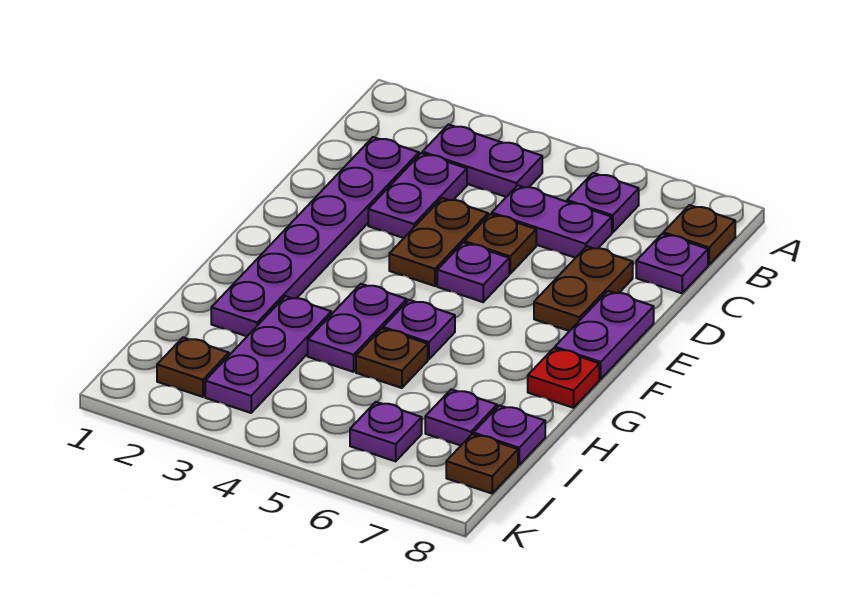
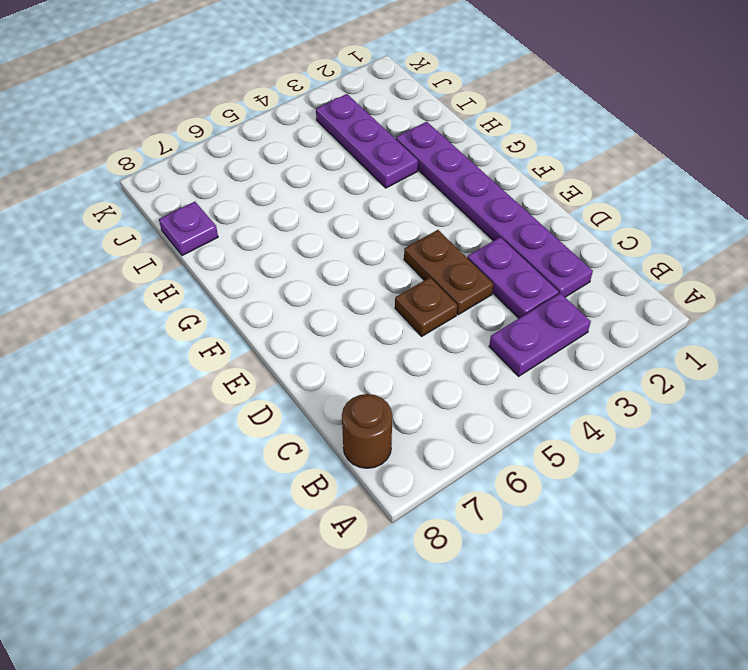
brown 1x1 round brick [342,394,392,468] -> brown 1x1 plate [663,205,735,265]
none -> purple 1x1 plate [567,173,639,232]
none -> purple 1x2 plate [492,185,612,258]
none -> purple 1x1 plate [636,234,708,293]

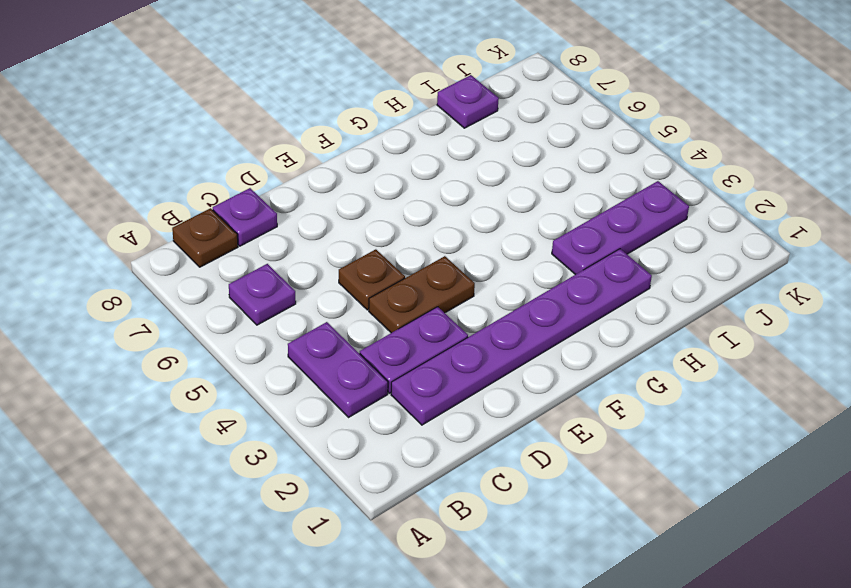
none -> purple 1x2 plate [492,185,612,258]
none -> brown 1x2 plate [534,246,633,331]
none -> purple 1x1 plate [437,243,509,302]

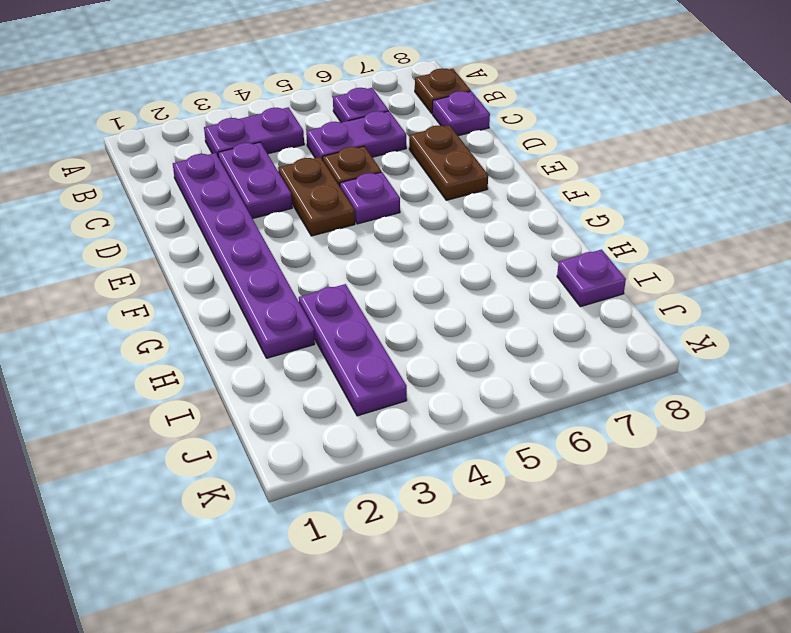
none -> purple 1x2 plate [555,291,654,379]
none -> purple 1x2 plate [308,284,407,372]
none -> purple 1x1 plate [383,300,455,359]

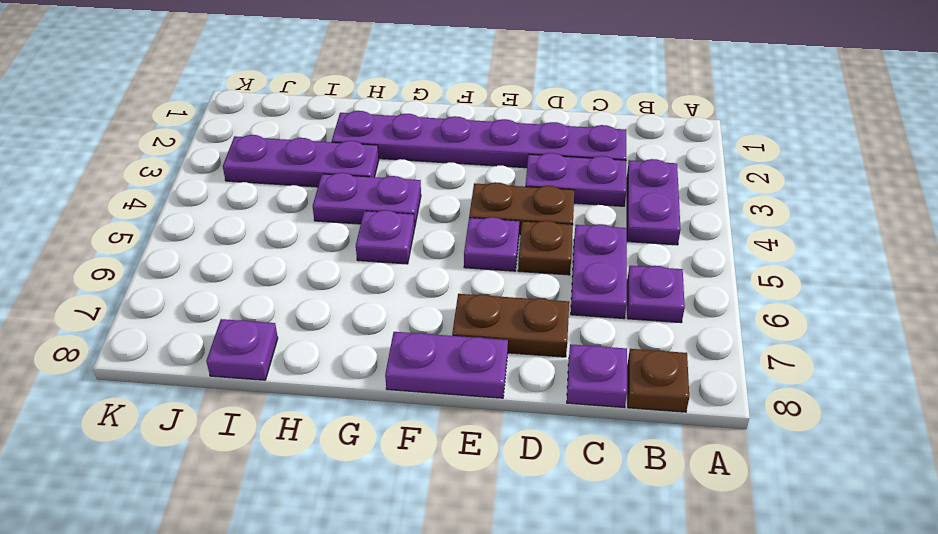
none -> red 1x1 plate [528,348,599,408]
none -> brown 1x1 plate [356,329,428,388]
none -> purple 1x1 plate [425,389,497,445]

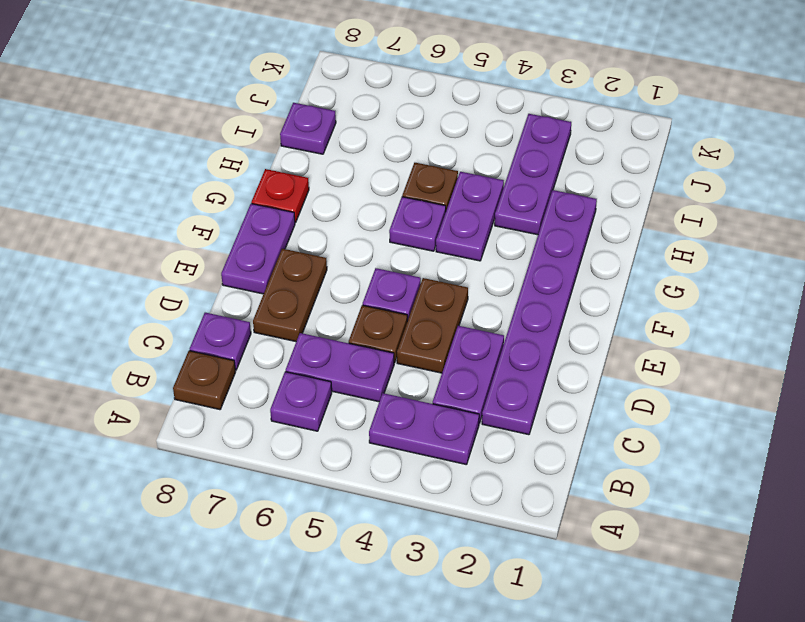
none -> purple 1x1 plate [425,389,497,445]
none -> brown 1x1 plate [157,337,229,397]
none -> purple 1x1 plate [350,402,422,461]

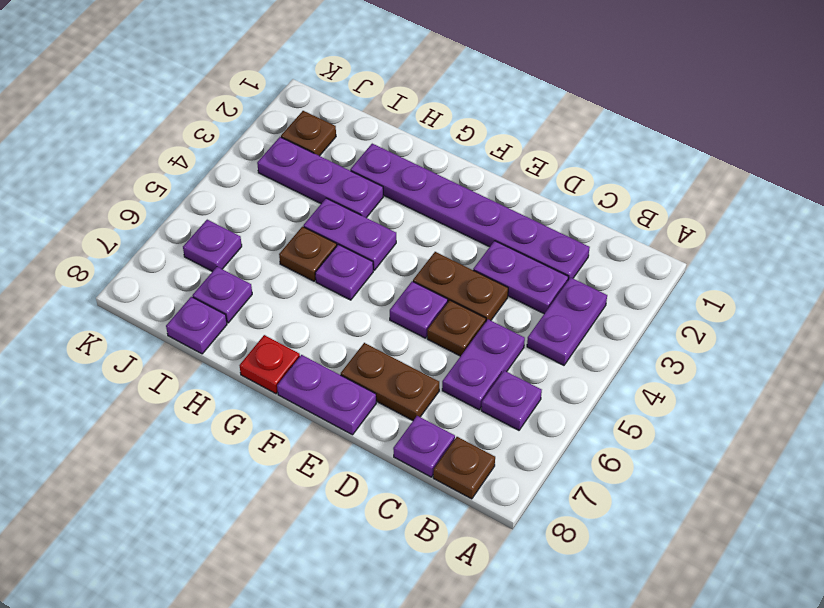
none -> brown 1x1 plate [446,434,518,493]

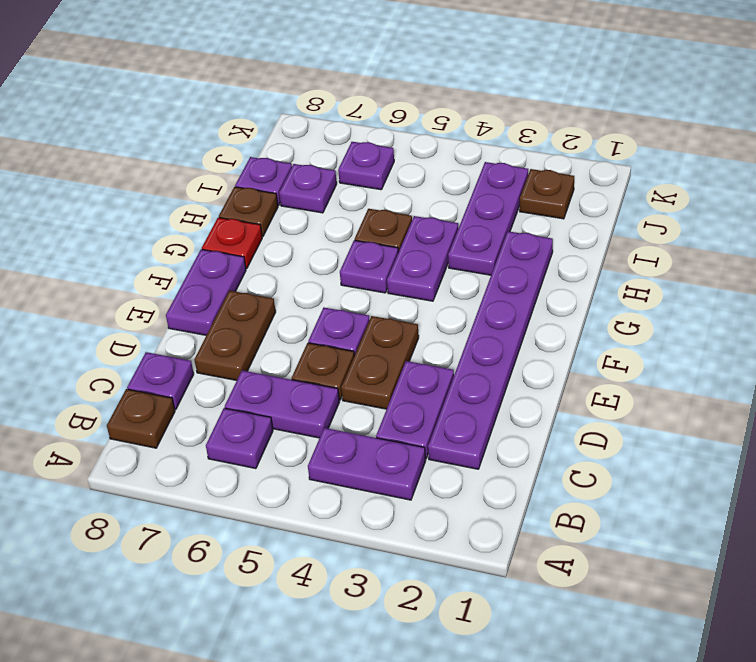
brown 1x1 plate [219,187,278,237] -> brown 1x1 plate moved to [446,434,518,493]

